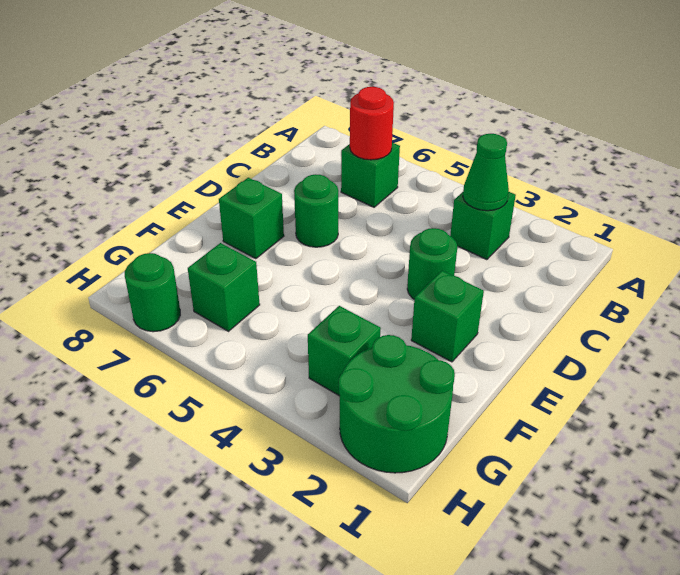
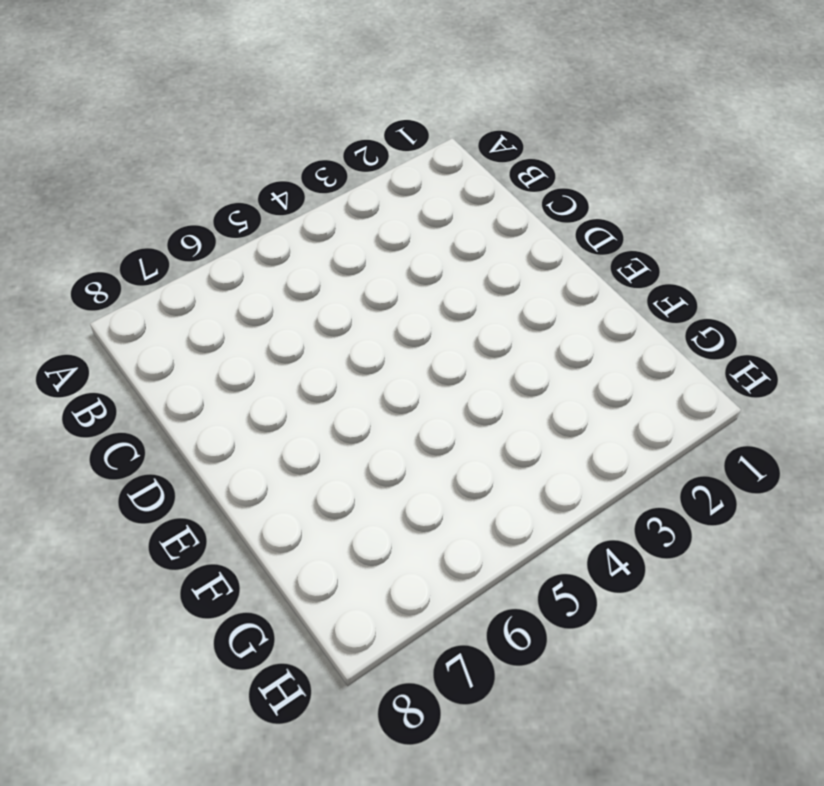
none -> green 1x1 brick [450,192,516,260]
none -> green 1x1 brick [341,143,400,207]
none -> green 1x1 round brick [407,228,458,299]

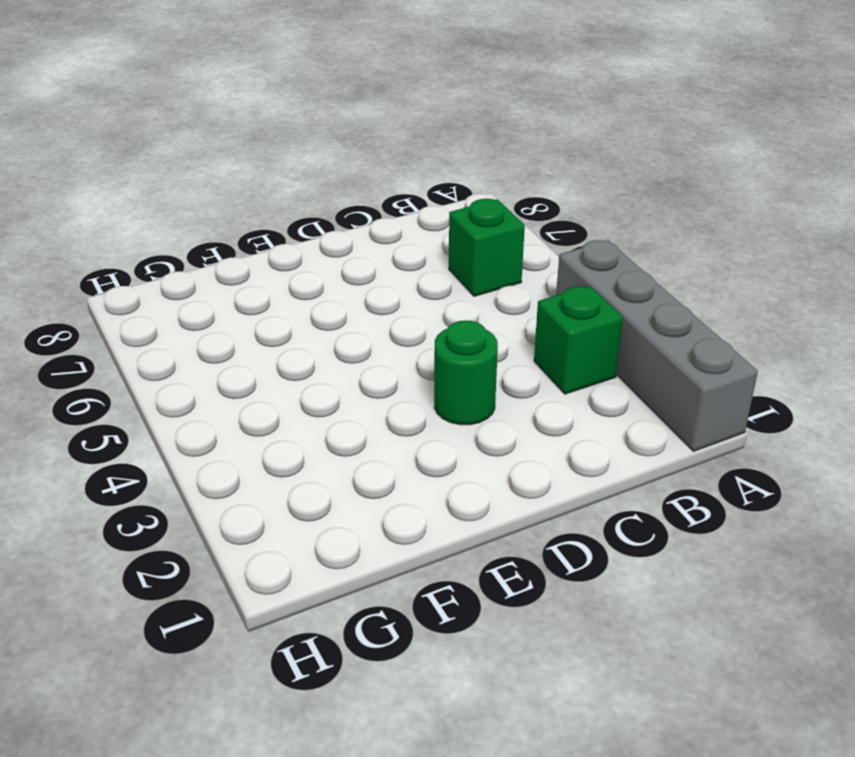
grey 1x4 brick [556,240,758,451] -> none
none -> green 1x1 round brick [294,174,338,247]
none -> green 1x1 brick [411,271,484,362]
none -> green 1x1 brick [219,178,284,259]

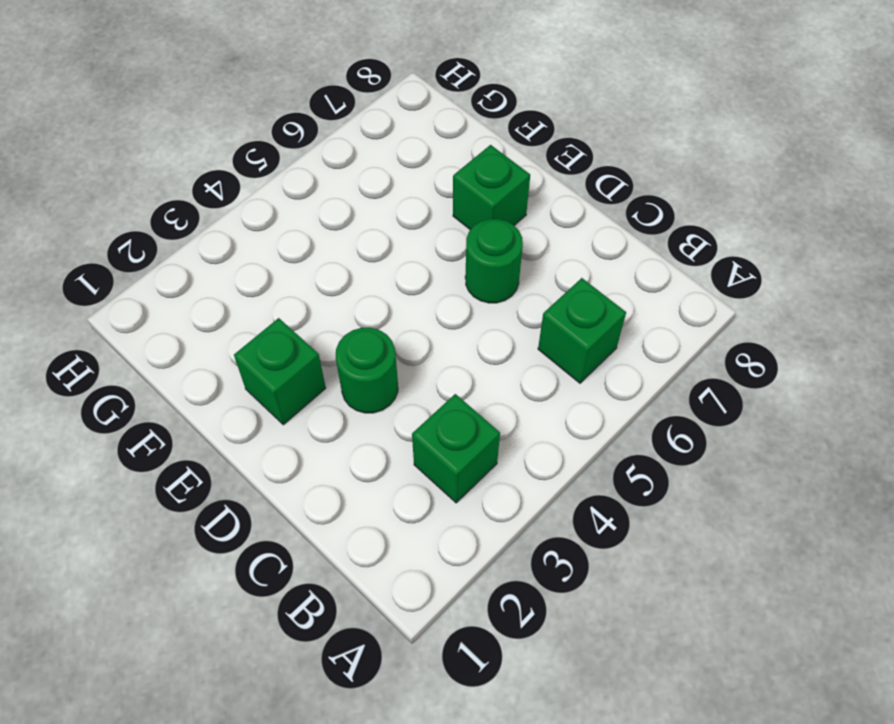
none -> green 2x2 round brick [339,335,455,473]
none -> green 1x1 brick [308,306,381,396]
none -> green 1x1 brick [188,243,260,331]

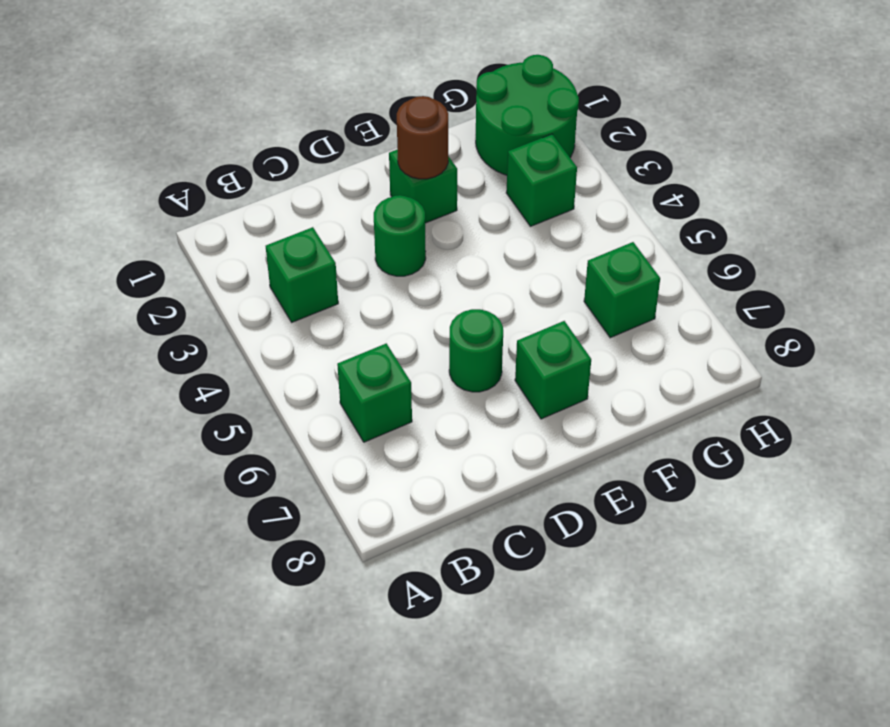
brown 1x1 round brick [397,96,448,179] -> none
none -> green 1x1 round brick [125,253,180,332]
none -> green 1x1 cone [463,134,509,211]
none -> red 1x1 round brick [350,87,394,160]

